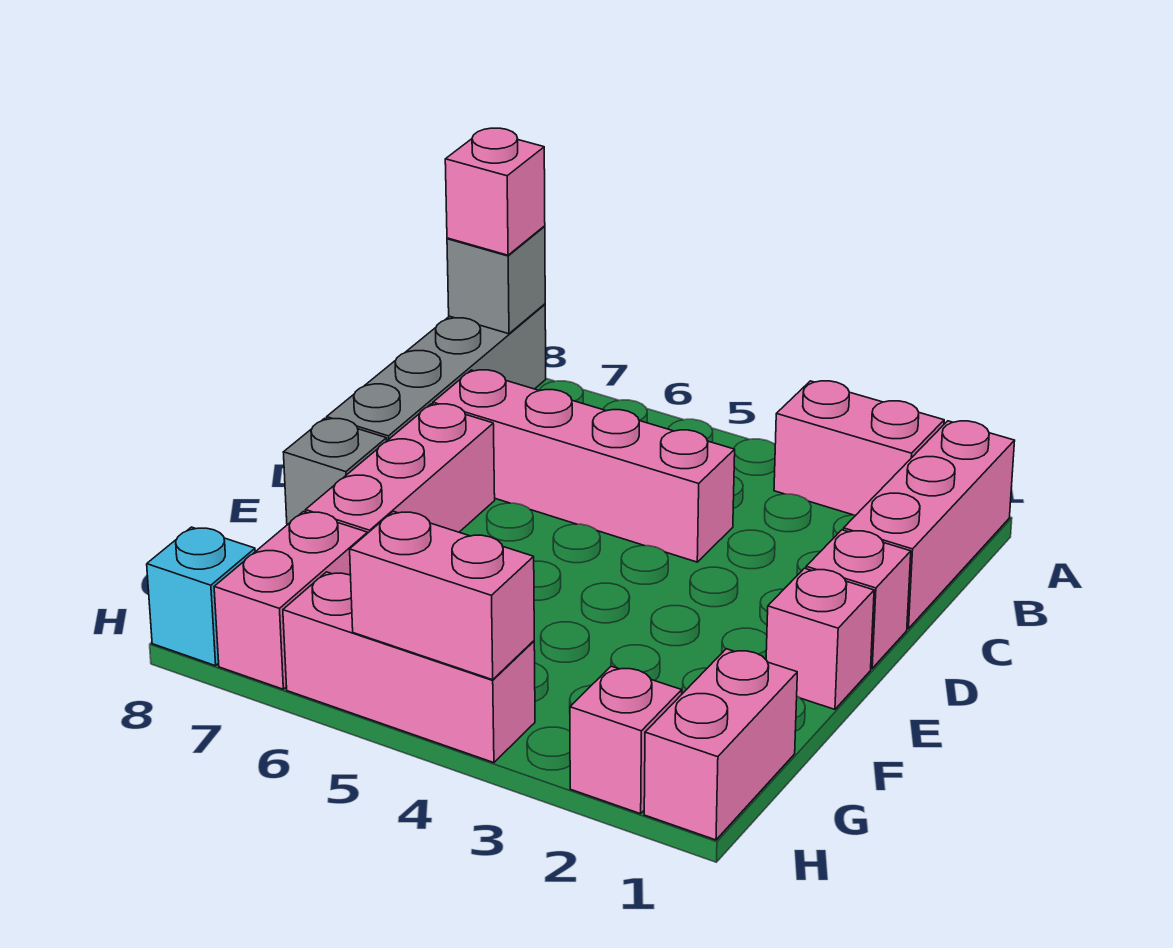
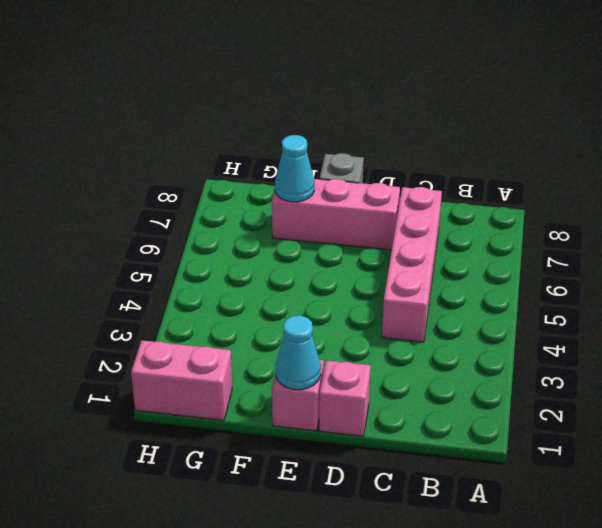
cyan 1x1 cone [276,315,321,390] -> none
cyan 1x1 cone [275,135,315,202] -> none
none -> pink 1x3 brick [843,421,1015,629]
none -> pink 1x2 brick [774,381,944,515]
none -> grey 1x4 brick [327,304,546,441]

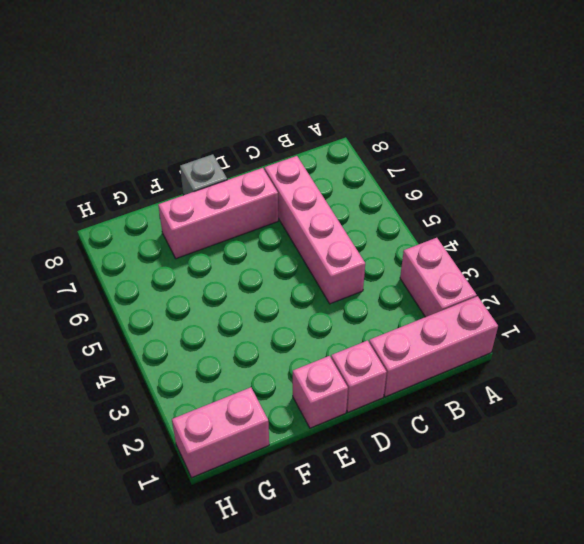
none -> grey 1x4 brick [327,304,546,441]
none -> pink 1x2 brick [214,512,367,689]
none -> pink 1x1 brick [570,666,682,814]

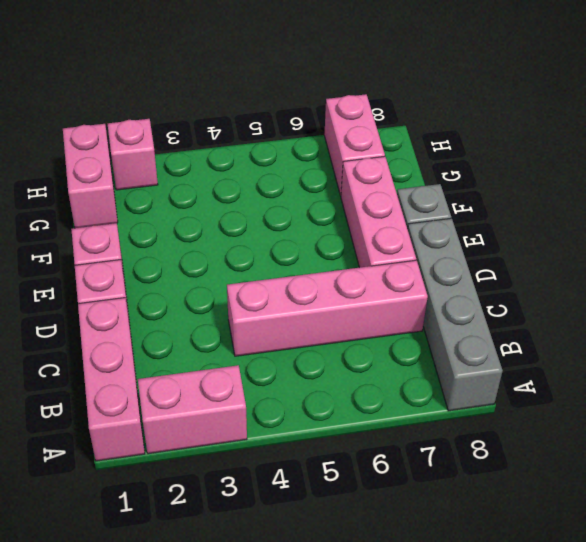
none -> pink 1x3 brick [283,572,535,763]
none -> cyan 1x1 brick [147,527,255,666]
none -> grey 1x1 brick [447,226,545,334]

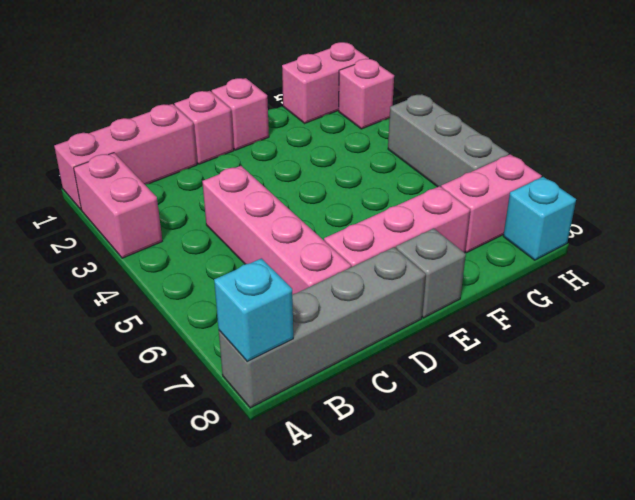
cyan 1x1 brick [214,258,293,361] -> grey 1x1 brick [447,226,545,334]
grey 1x3 brick [388,94,509,187] -> pink 1x3 brick [283,572,535,763]
none -> pink 1x2 brick [350,511,534,680]
none -> pink 1x1 brick [445,128,545,255]

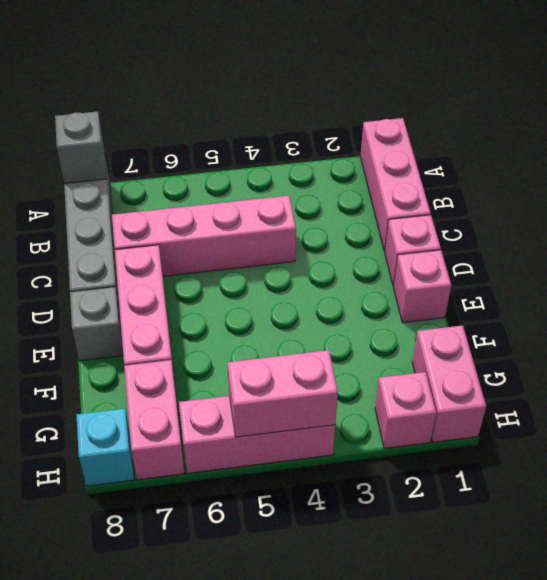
none -> pink 1x2 brick [774,381,944,515]
none -> pink 1x1 brick [445,128,545,255]

